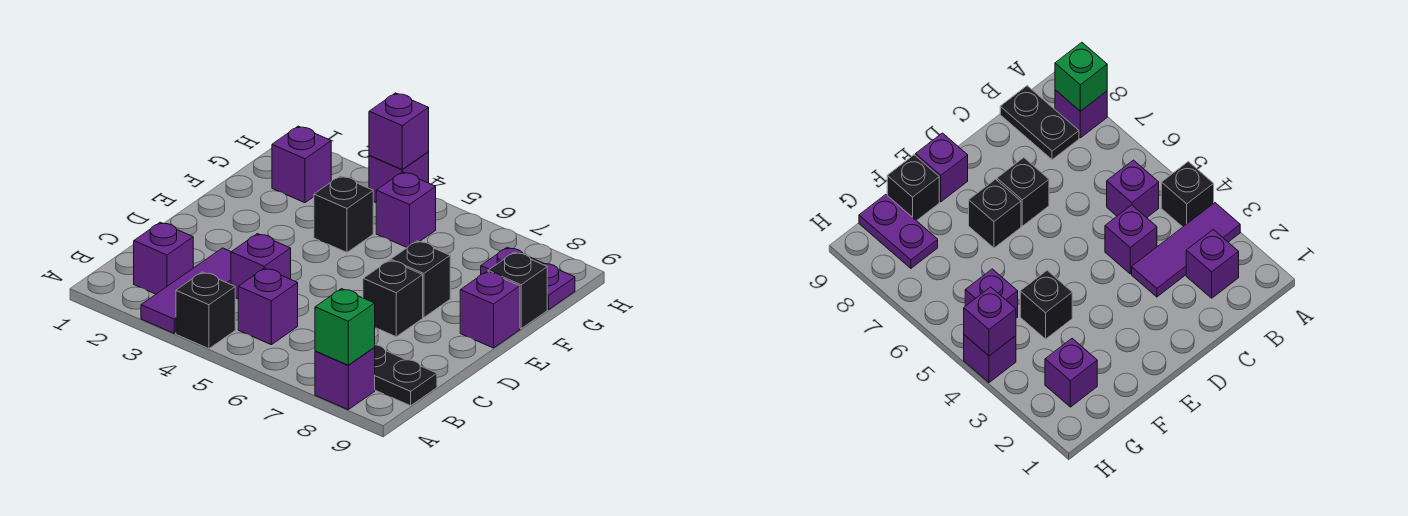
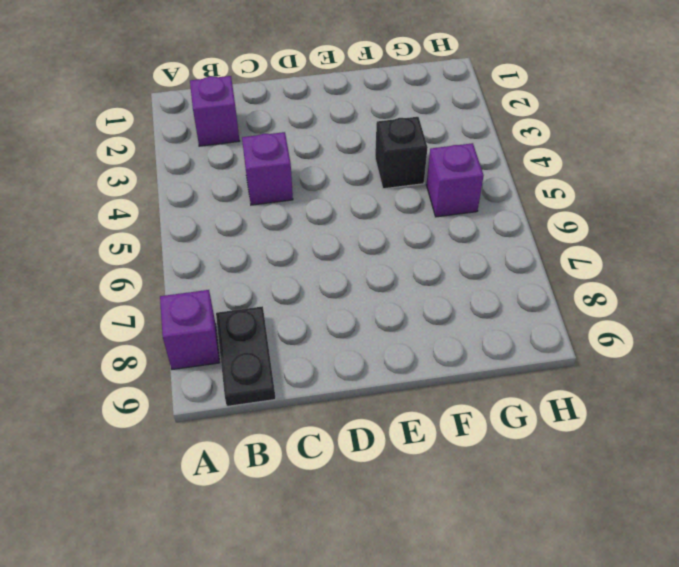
none -> purple 1x3 tile [141,248,231,333]
none -> black 1x1 brick [176,272,235,349]
none -> purple 1x1 brick [238,268,298,345]

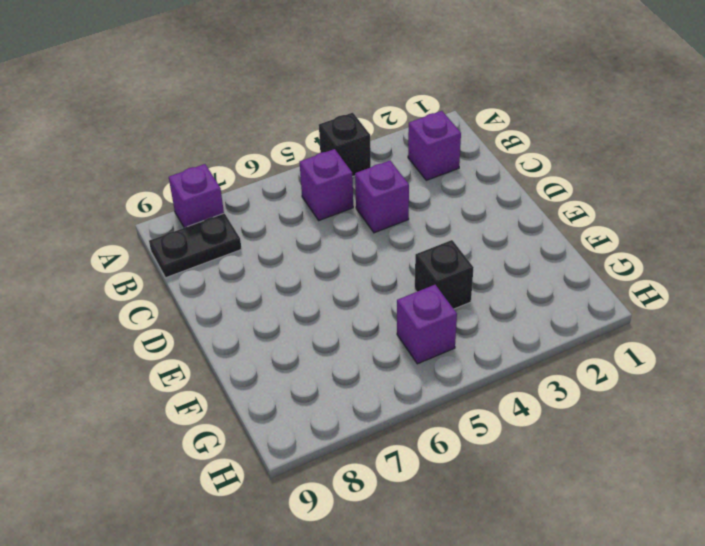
none -> purple 1x3 tile [141,248,231,333]
none -> black 1x1 brick [363,260,423,337]
none -> black 1x1 brick [391,241,450,317]

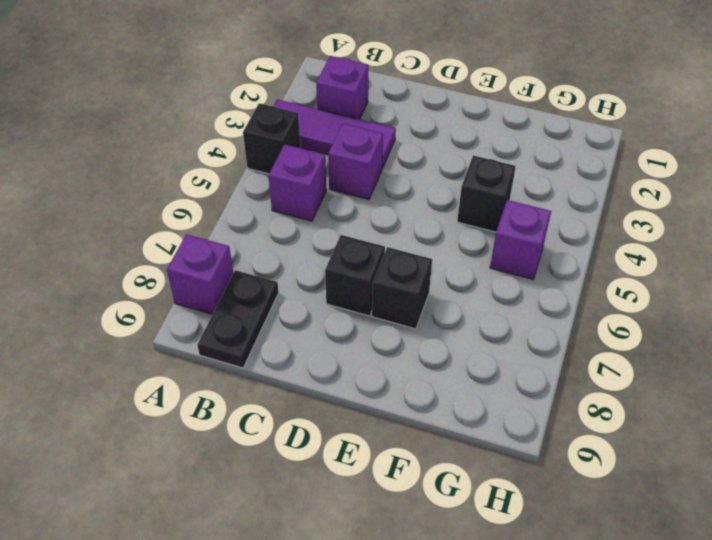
none -> purple 1x1 brick [460,271,520,348]
none -> black 1x1 brick [488,252,547,329]
none -> purple 1x1 brick [272,126,331,203]

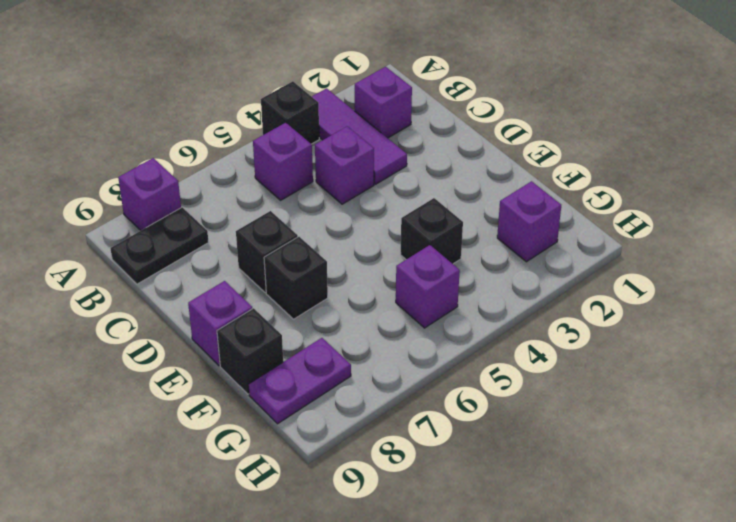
none -> purple 1x1 brick [369,152,429,203]
none -> green 1x1 brick [315,289,375,365]
none -> purple 1x1 brick [369,93,429,170]

